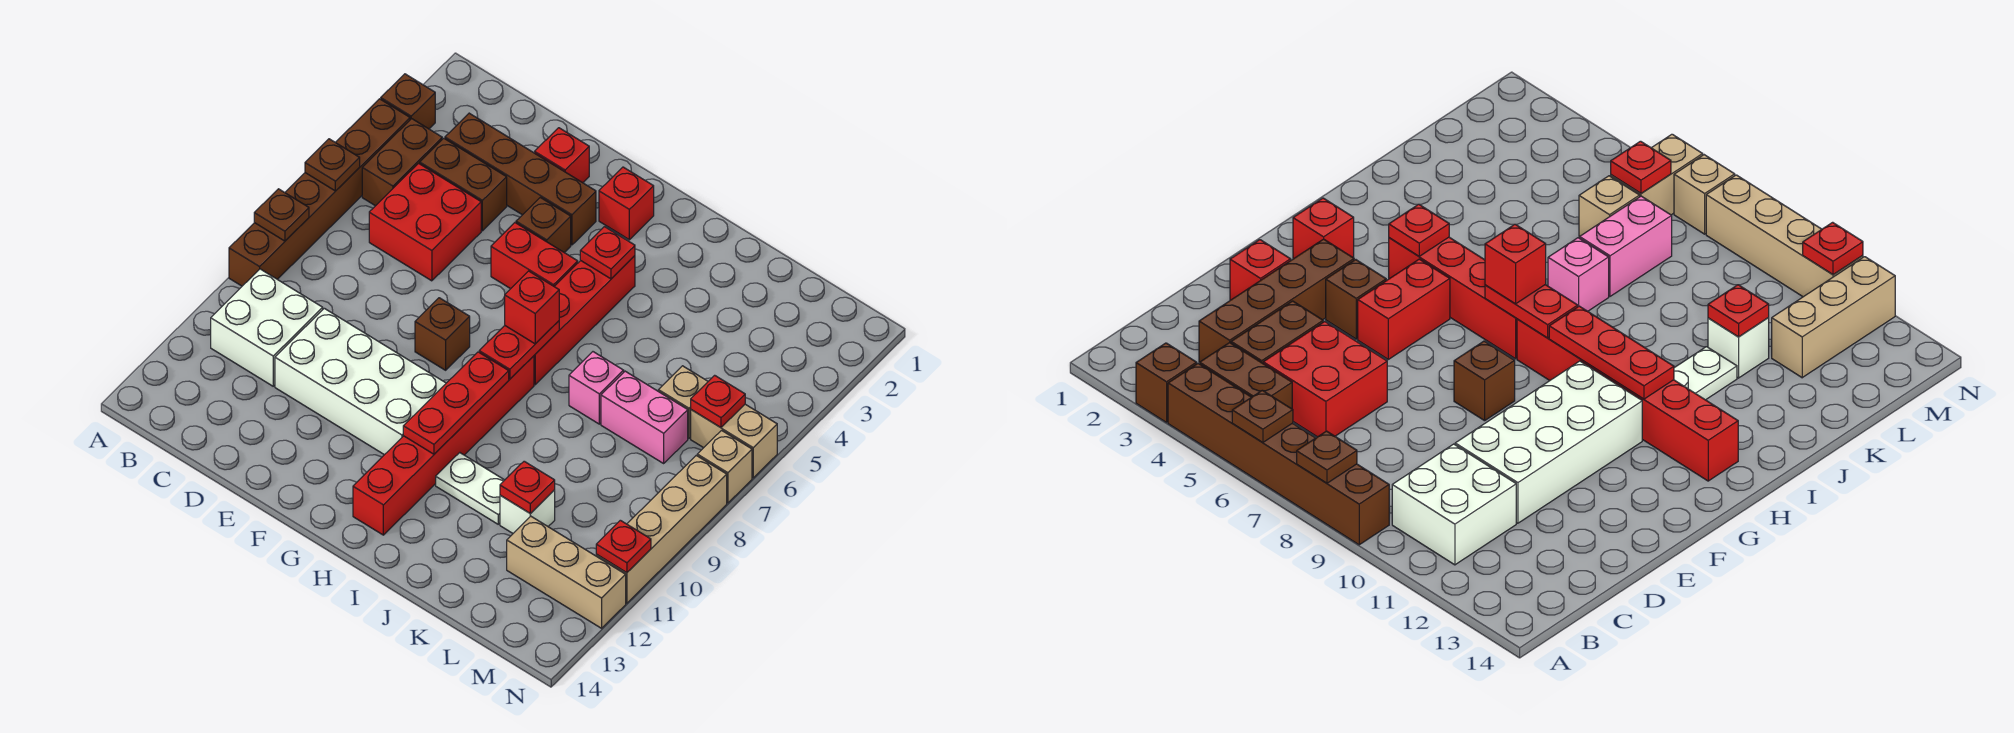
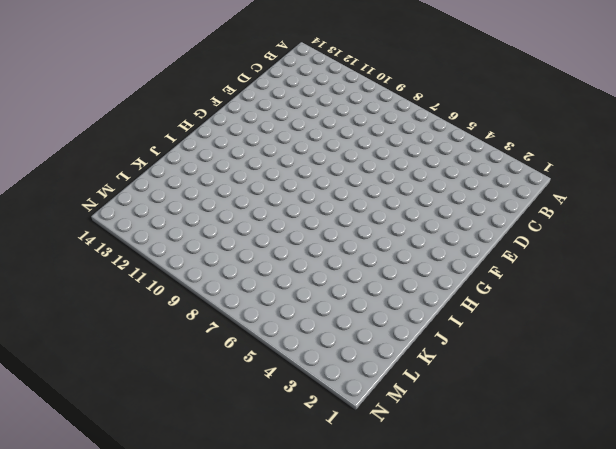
none -> brown 1x1 brick [381,74,435,129]
none -> brown 1x6 brick [229,99,410,286]
none -> brown 1x2 brick [362,119,442,206]
none -> white 2x2 brick [211,269,323,386]

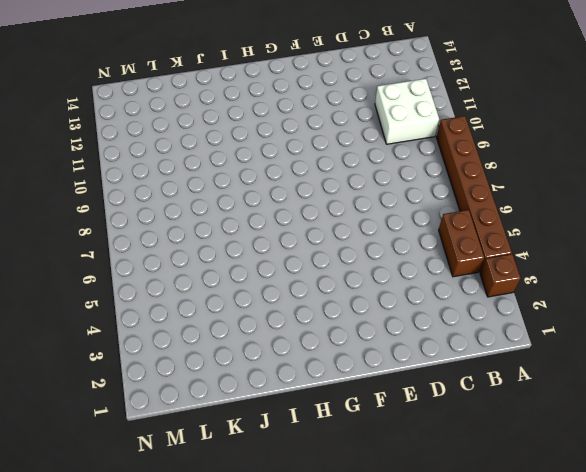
none -> brown 1x4 brick [445,113,596,245]
none -> brown 1x2 brick [420,138,507,231]
none -> red 2x2 brick [369,163,481,281]
none -> white 2x4 brick [275,308,446,455]

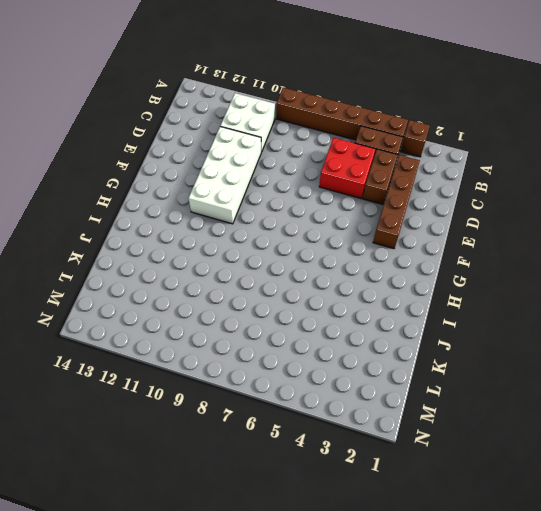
none -> red 1x1 brick [535,128,589,183]
none -> brown 1x1 brick [516,197,571,253]
none -> red 1x2 brick [491,223,578,289]
none -> brown 1x1 brick [415,298,470,370]

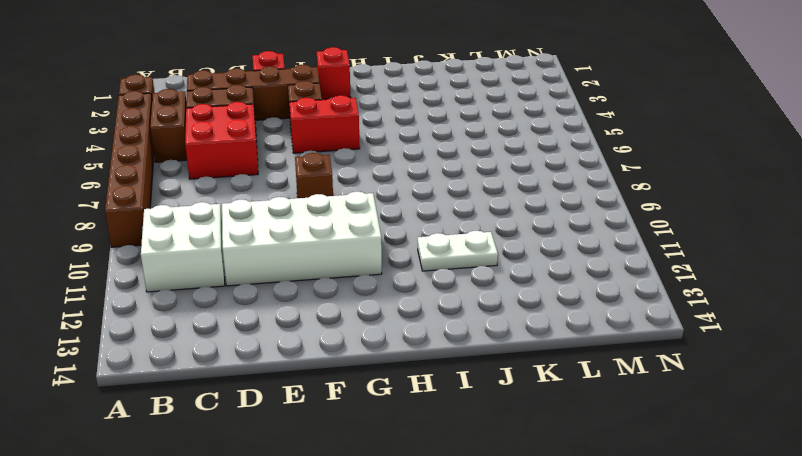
none -> red 1x4 brick [534,256,635,385]
none -> red 1x6 brick [353,356,534,535]
none -> pink 1x1 brick [569,352,624,424]
none -> pink 1x2 brick [601,371,688,463]

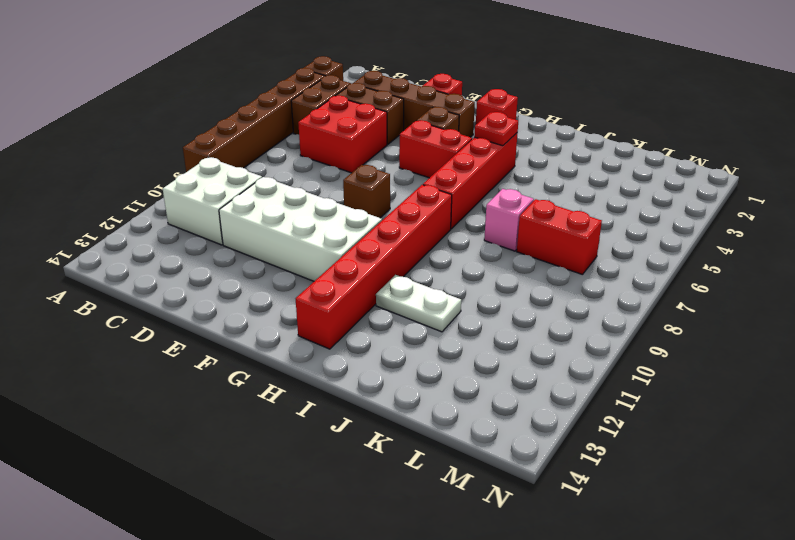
red 1x2 brick [517,199,602,275] -> pink 1x2 brick [601,371,688,463]
none -> white 1x1 brick [500,490,555,533]
none -> tan 1x1 brick [658,366,708,438]
none -> tan 1x3 brick [507,516,626,628]
none -> tan 1x2 brick [691,404,777,478]

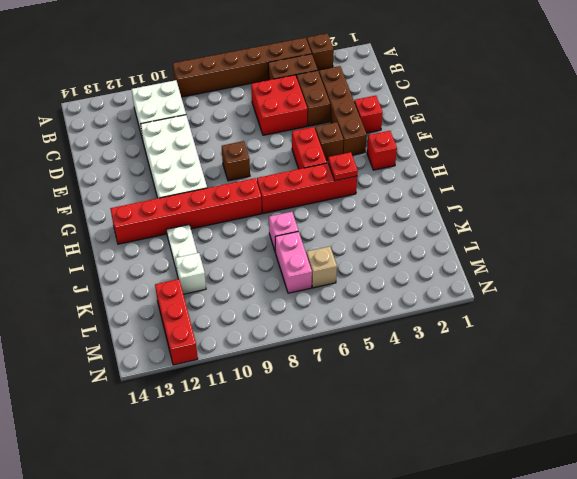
red 1x3 brick [155,279,198,365] -> tan 1x3 brick [507,516,626,628]
none -> tan 1x2 brick [691,404,777,478]
none -> tan 1x1 brick [697,430,752,503]
none -> tan 1x4 brick [596,455,727,603]
none -> brown 1x1 plate [305,139,360,191]

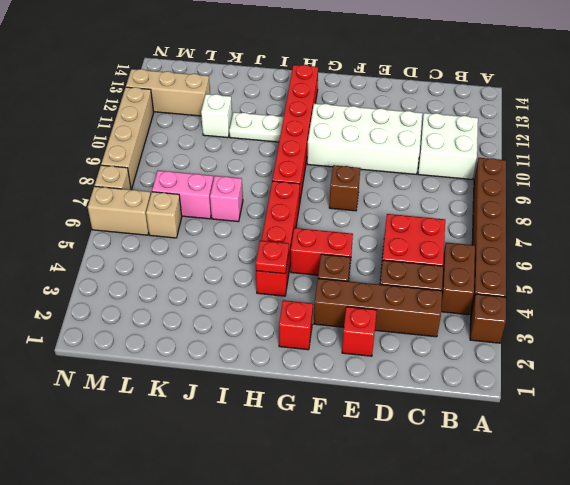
none -> brown 1x1 plate [305,139,360,191]
none -> brown 1x1 plate [254,189,309,241]
none -> red 1x2 plate [479,321,559,379]
none -> red 1x3 plate [403,352,509,454]

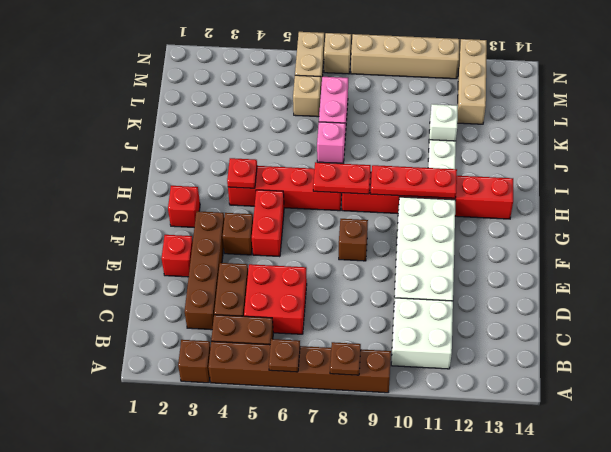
none -> red 1x1 plate [500,461,555,514]
none -> red 1x1 plate [691,375,745,428]
none -> red 1x1 plate [596,520,651,573]
none -> red 1x1 brick [505,271,559,344]

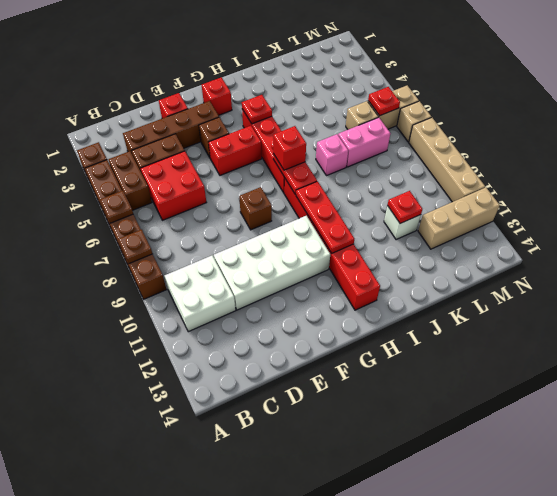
none -> white 1x2 plate [436,453,504,524]
none -> red 1x1 plate [596,520,651,573]

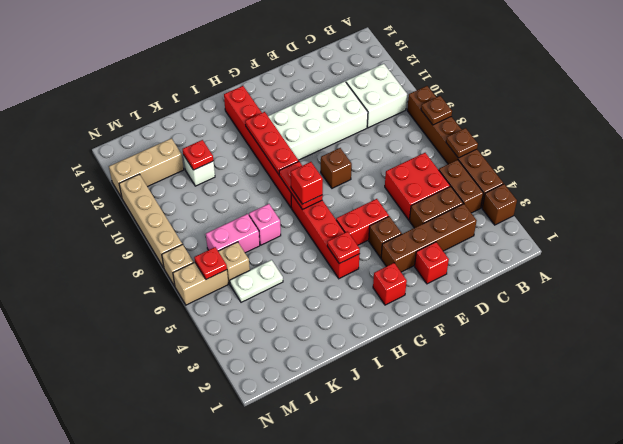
white 1x2 plate [230,260,283,302] -> white 1x2 plate moved to [436,453,504,524]
none -> red 1x1 plate [596,520,651,573]

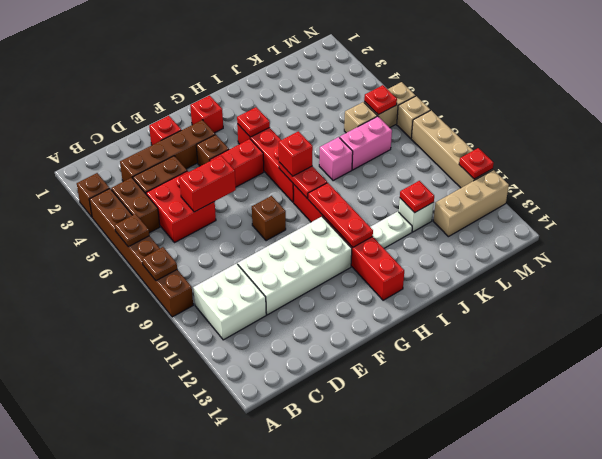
red 1x2 brick [179,156,236,212] -> none

